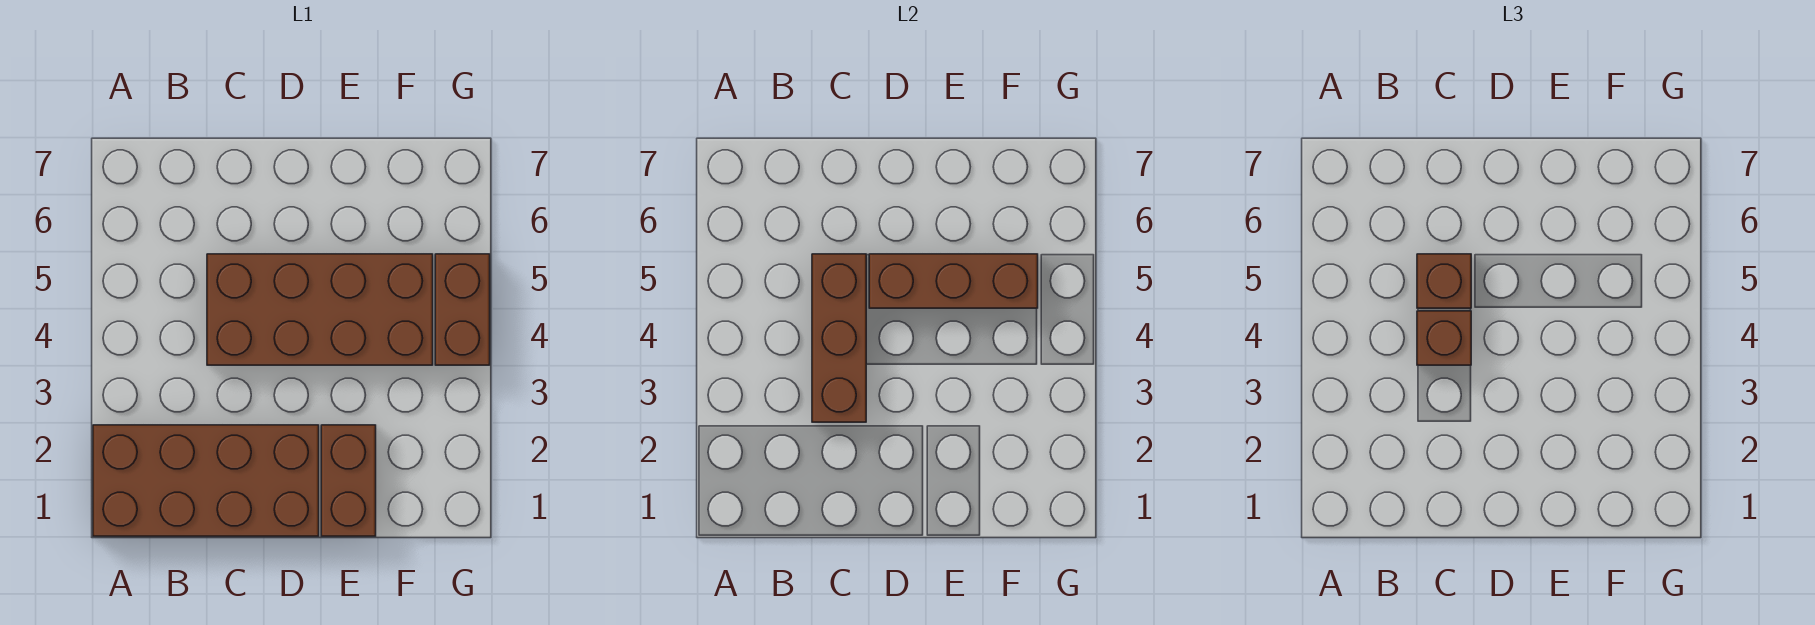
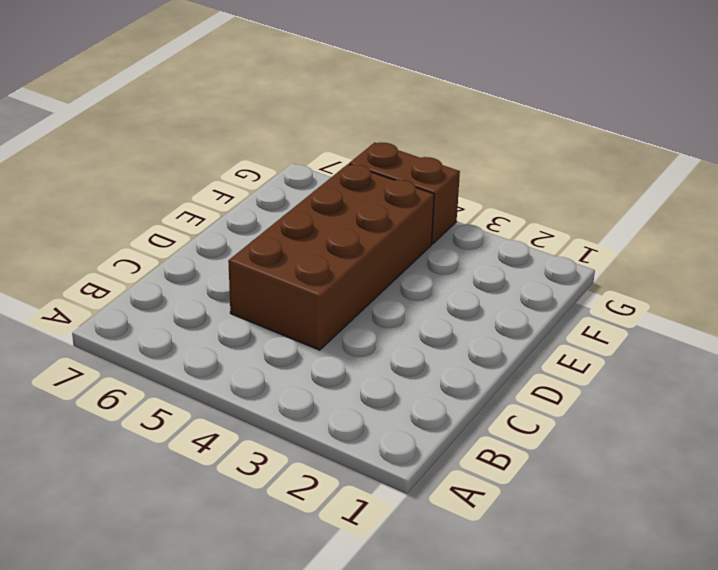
none -> brown 2x4 brick [93,425,319,536]
none -> brown 1x2 brick [321,425,376,536]

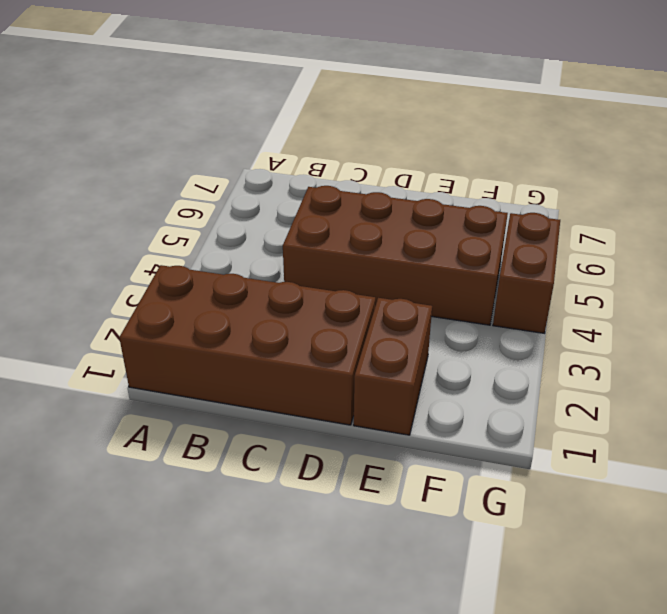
none -> brown 1x3 brick [812,254,866,422]
none -> brown 1x3 brick [869,254,1038,308]

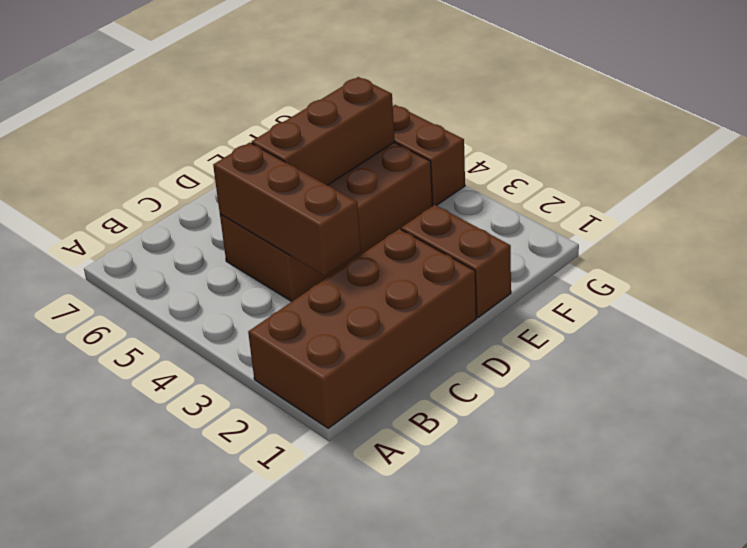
none -> brown 1x1 brick [1417,311,1471,365]
none -> brown 1x1 brick [1417,254,1471,308]

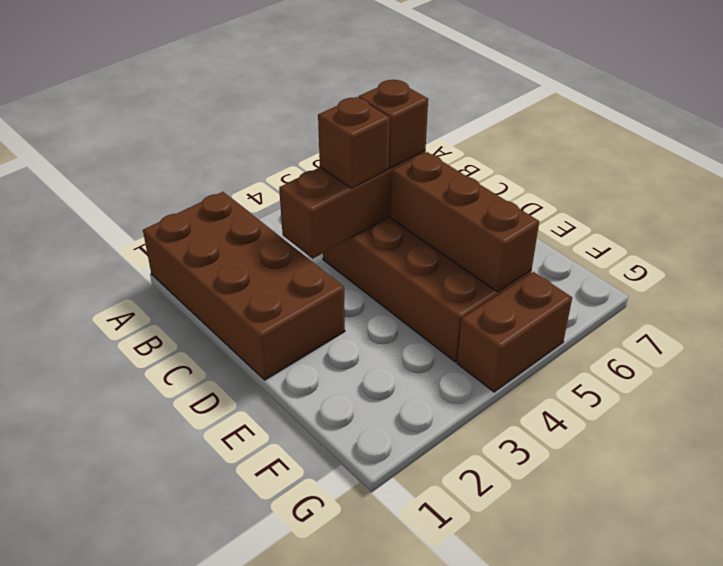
none -> brown 1x2 brick [321,425,376,536]

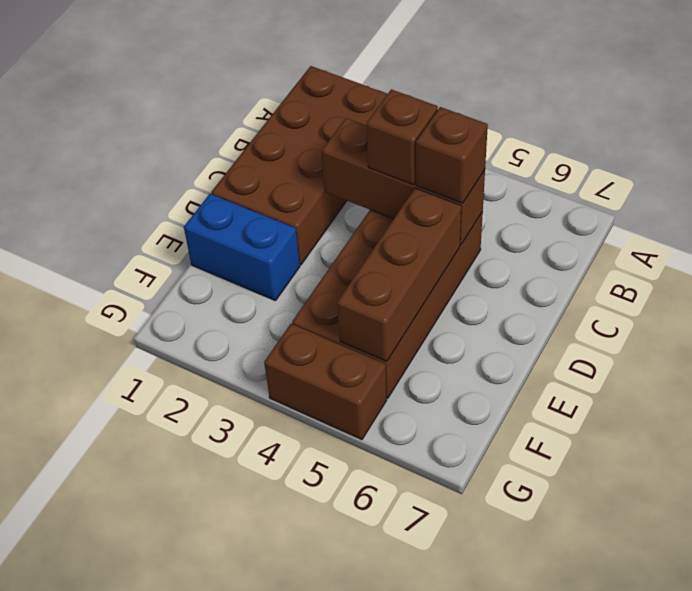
blue 1x2 brick [184,194,300,301] -> brown 1x2 brick [321,425,376,536]

